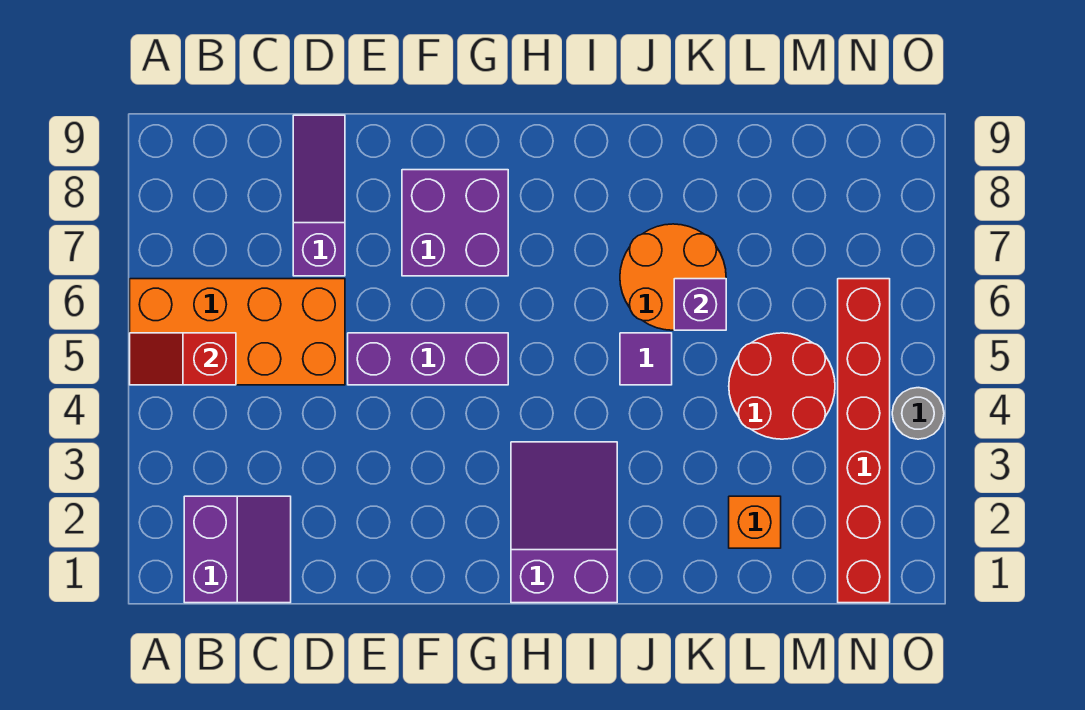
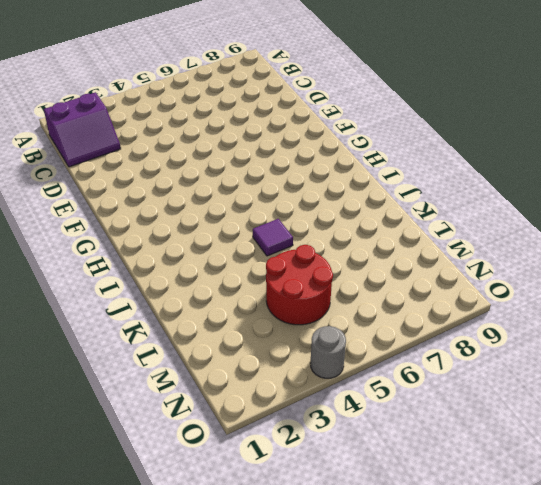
none -> orange 2x4 brick [130,279,345,385]
none -> purple 1x3 slope [293,115,345,276]
none -> purple 1x3 brick [348,333,508,385]

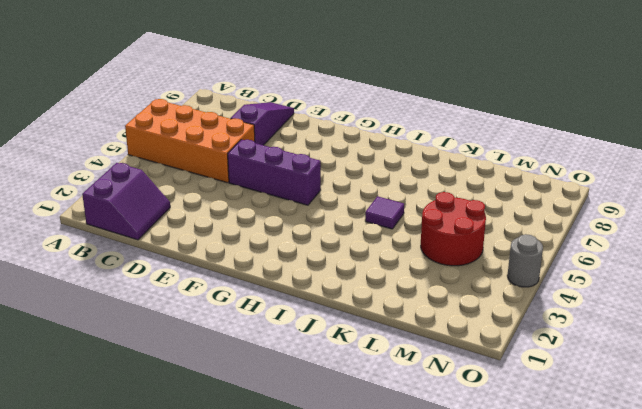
none -> purple 2x2 brick [402,170,508,276]
none -> purple 2x3 slope [511,442,617,603]
none -> orange 2x2 round brick [620,224,726,330]

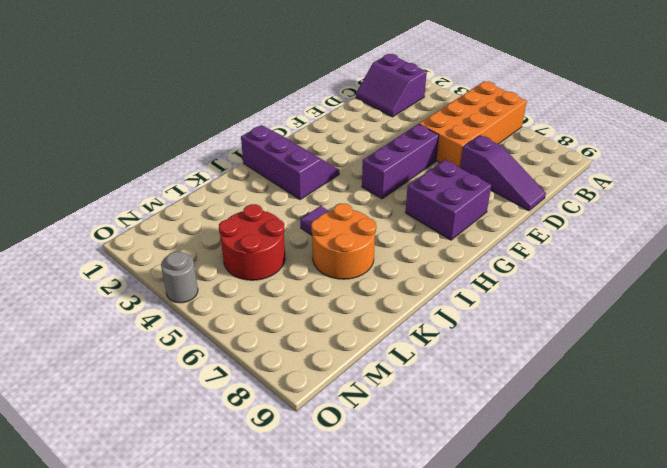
purple 2x3 slope [241,125,339,200] -> purple 2x3 slope turned to [511,442,617,603]
none -> orange 1x1 brick [729,496,781,548]
none -> red 1x6 brick [838,279,890,603]
none -> red 1x2 slope [130,333,236,385]

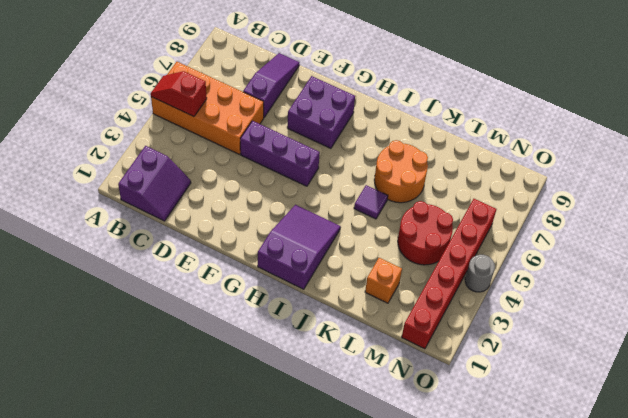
none -> purple 1x1 brick [674,279,726,330]

